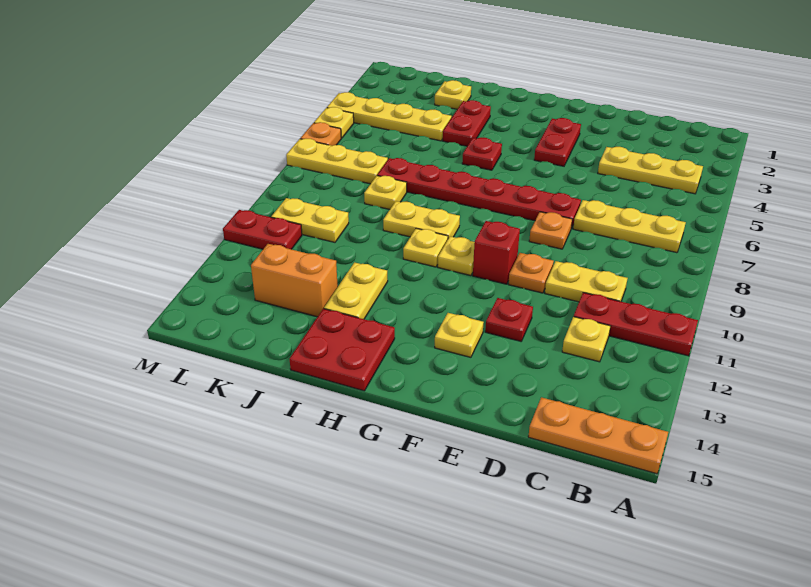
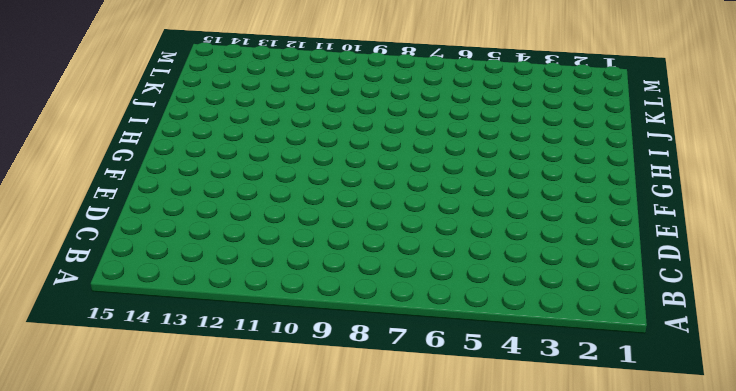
none -> red 1x3 plate [574,293,698,356]
none -> orange 1x3 plate [528,397,668,474]
none -> yellow 1x3 plate [598,147,703,194]

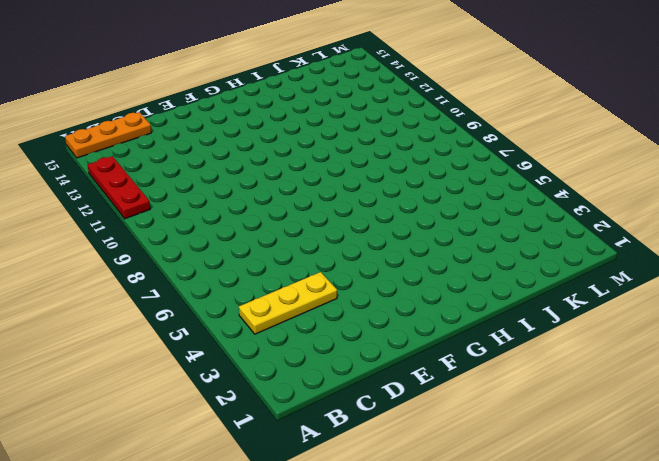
red 1x3 plate [88,156,150,219] -> red 1x3 plate turned to [574,293,698,356]
none -> yellow 1x3 plate [573,200,686,253]
none -> yellow 1x2 plate [545,261,627,302]
none -> yellow 1x1 plate [562,317,610,362]

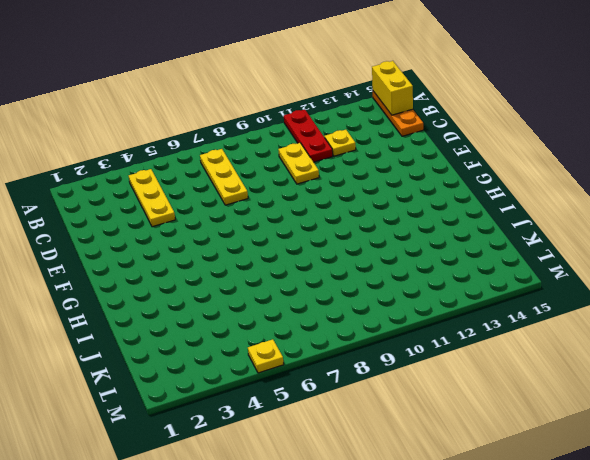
yellow 1x2 brick [372,61,413,115] -> none
none -> red 1x6 plate [377,158,581,228]
none -> orange 1x1 plate [529,212,572,249]
none -> orange 1x1 plate [508,253,554,293]

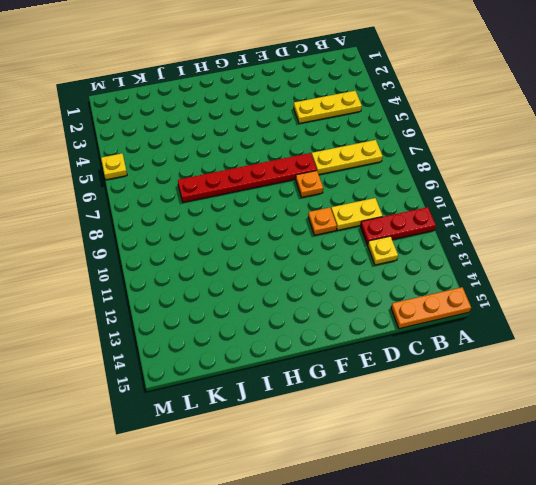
none -> red 1x1 plate [485,298,533,341]
none -> red 1x2 plate [534,118,581,166]
none -> red 1x1 brick [473,221,520,284]

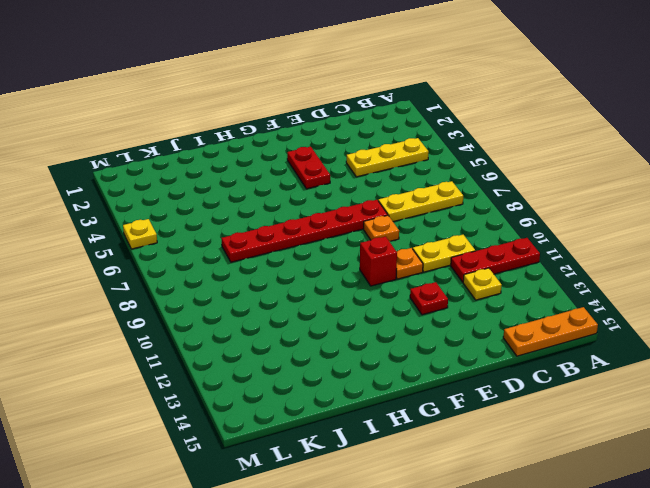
none -> yellow 1x1 plate [435,313,484,357]
none -> yellow 1x1 plate [438,236,475,276]
none -> red 1x1 plate [462,137,502,170]

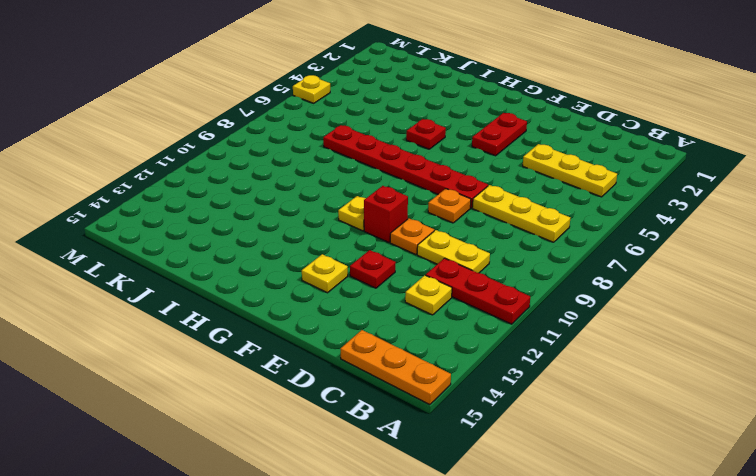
none -> yellow 1x2 plate [383,201,460,238]
none -> yellow 1x1 plate [403,228,448,267]
none -> red 2x2 plate [290,309,395,391]

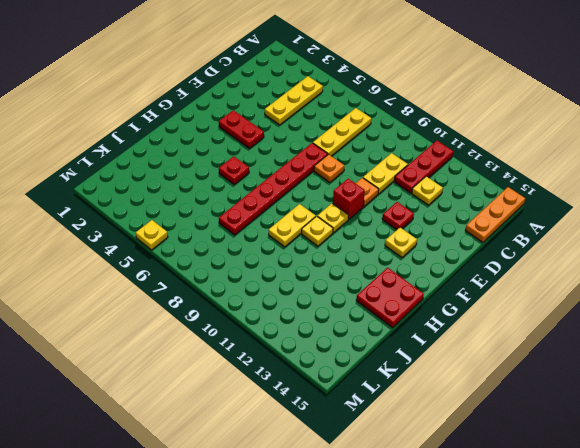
none -> red 1x2 plate [443,100,491,146]
none -> yellow 1x2 plate [324,262,388,319]
none -> yellow 1x1 plate [435,80,471,109]

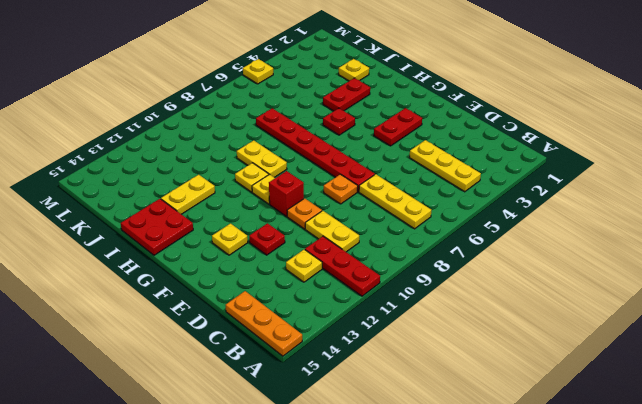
none -> yellow 1x4 plate [327,92,452,141]
none -> yellow 1x1 plate [364,176,407,209]
none -> orange 1x2 brick [251,244,338,317]

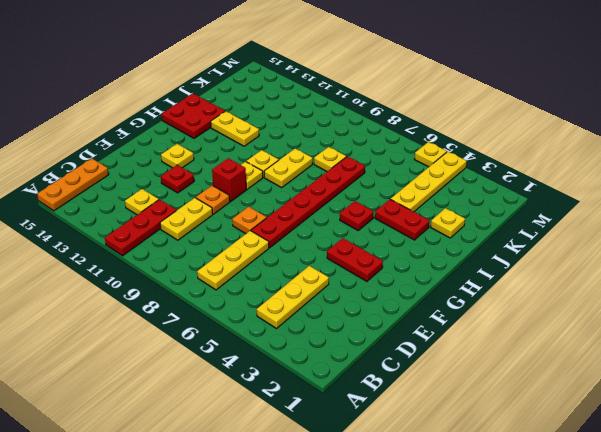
none -> orange 1x2 brick [251,244,338,317]
none -> yellow 1x3 plate [286,139,388,184]
none -> yellow 1x2 plate [271,198,349,242]

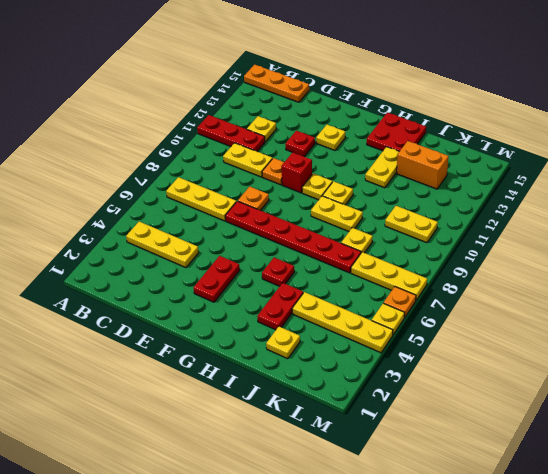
none -> red 1x2 plate [223,210,302,249]

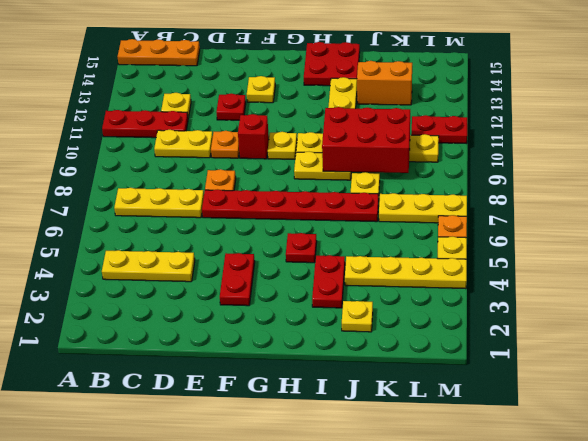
red 2x3 brick [322,107,410,173] -> none

